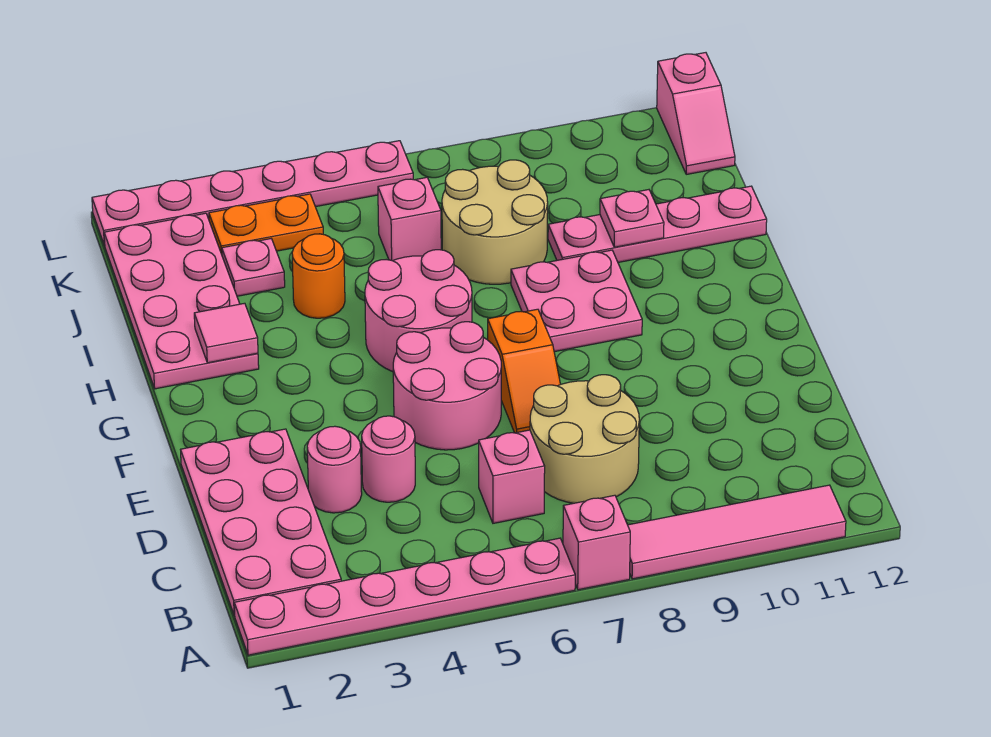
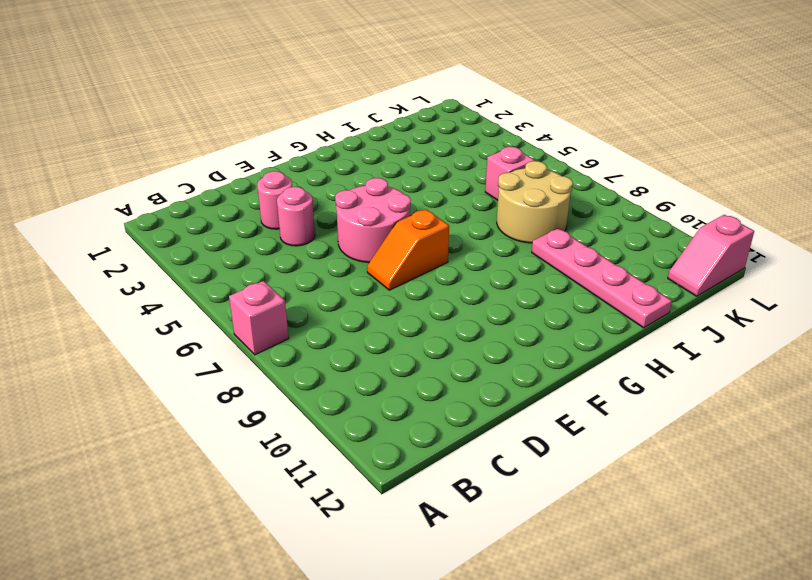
none -> pink 1x6 plate [234,538,575,655]
none -> pink 1x4 tile [628,485,846,579]
none -> pink 2x4 plate [181,429,341,616]

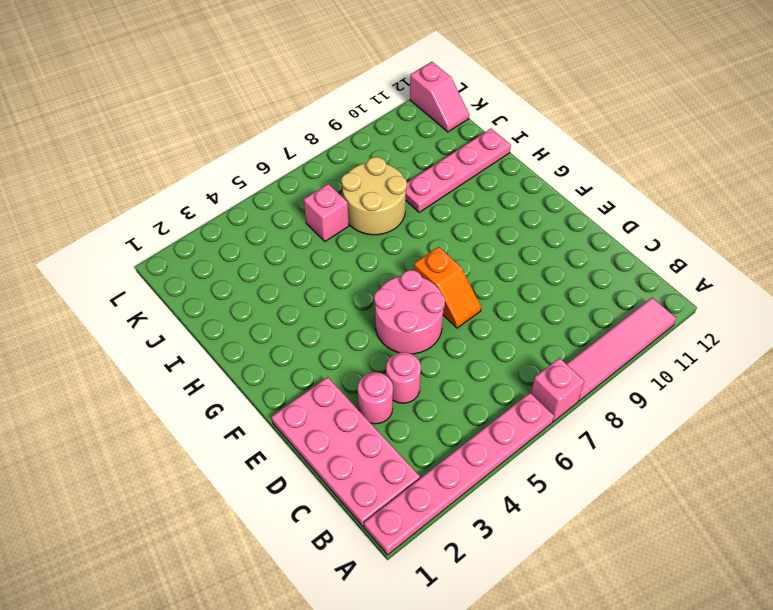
none -> pink 1x1 brick [479,430,545,523]
none -> tan 2x2 round brick [530,375,639,503]
none -> pink 2x2 round brick [365,250,472,372]

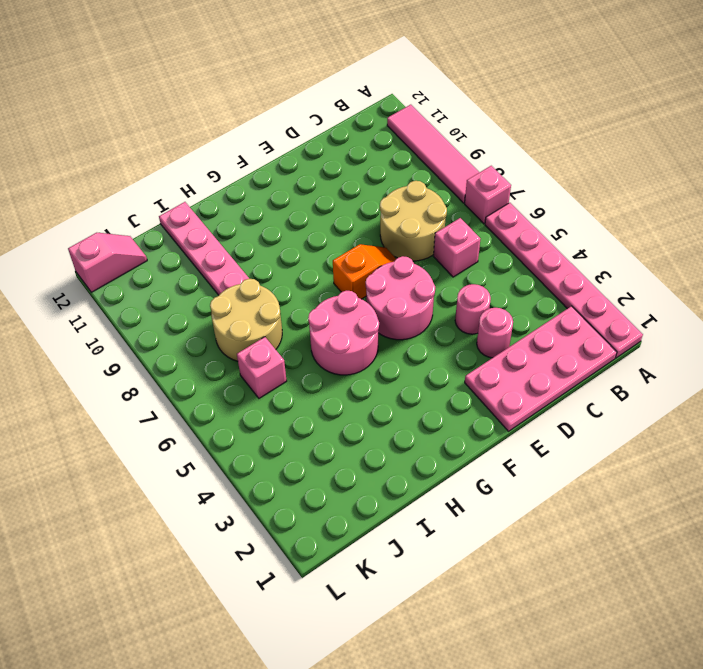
none -> pink 2x2 plate [511,250,642,352]
none -> pink 2x4 plate [104,213,259,389]
none -> orange 1x1 round brick [292,234,345,318]

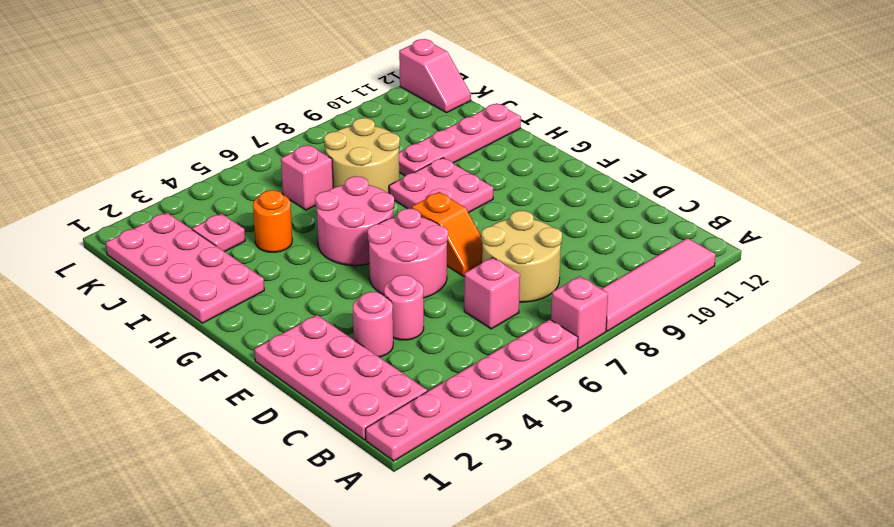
none -> orange 1x2 plate [209,194,323,254]
none -> pink 1x6 plate [92,141,413,246]
none -> pink 1x1 tile [194,303,258,363]

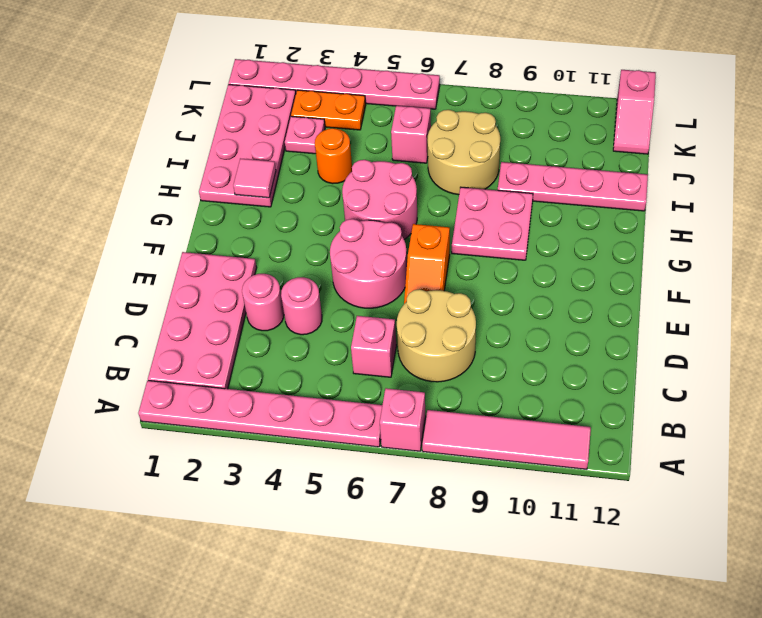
none -> pink 1x1 plate [600,190,664,247]

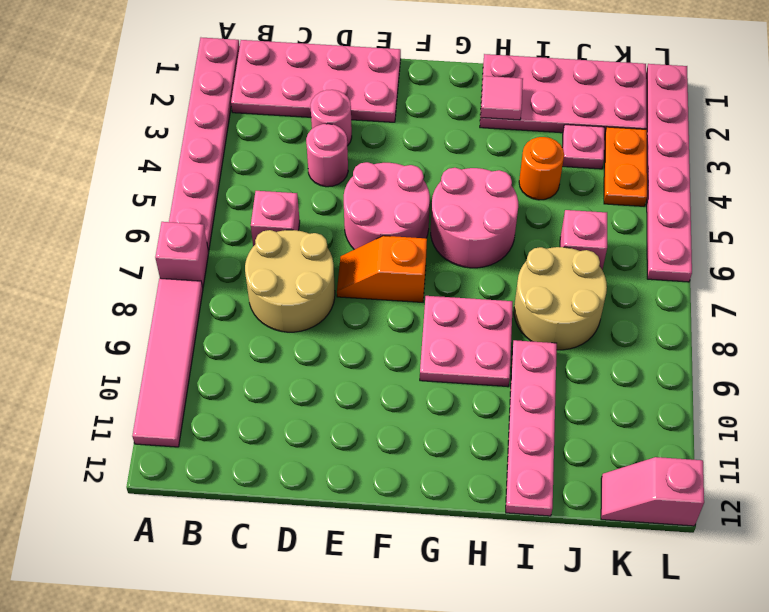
none -> pink 1x1 plate [600,190,664,247]

